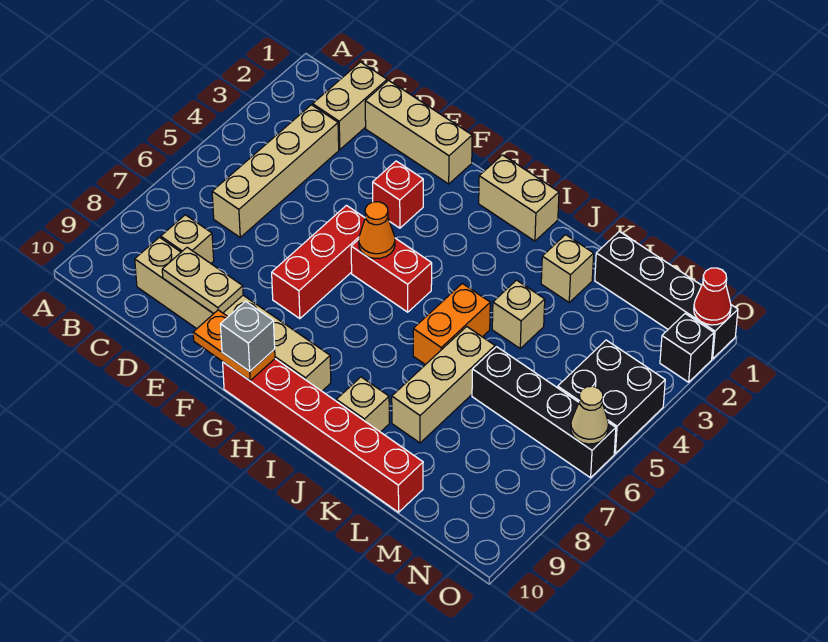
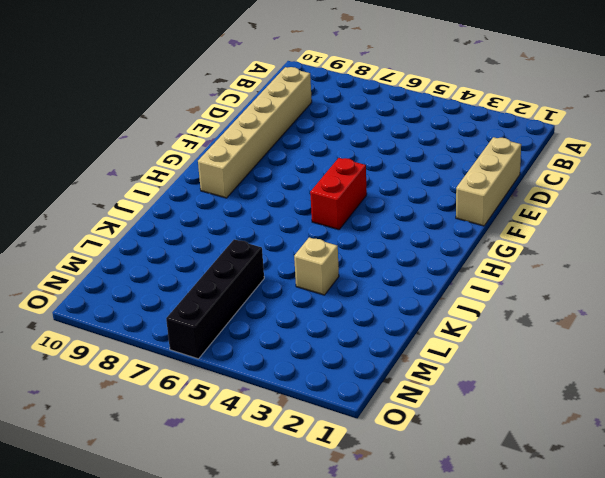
none -> tan 1x2 brick [313,62,387,150]
none -> tan 1x4 brick [212,105,339,237]
none -> tan 1x1 brick [161,215,214,263]

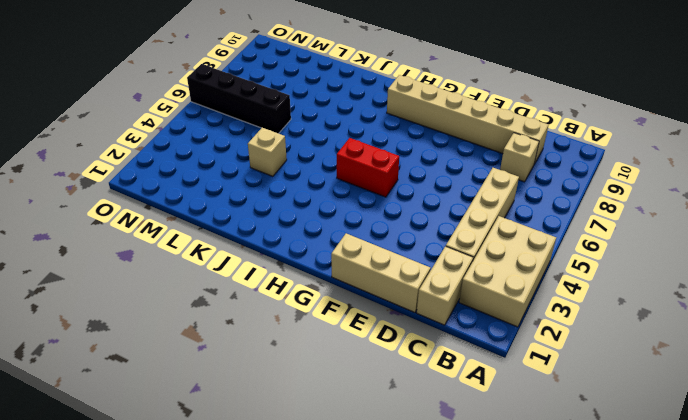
tan 2x3 brick [459,216,556,327] -> none
none -> red 1x1 brick [373,161,423,228]
none -> red 1x3 brick [272,205,365,319]
none -> red 1x6 brick [223,359,423,512]

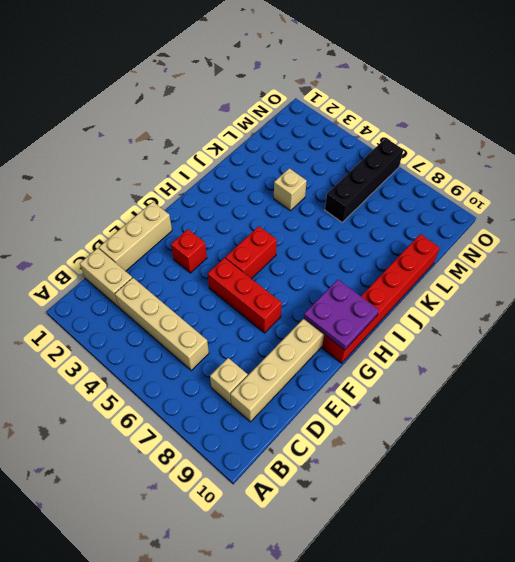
purple 2x2 plate [304,280,379,350] -> orange 1x2 plate [193,310,275,381]
none -> tan 1x2 brick [479,155,559,241]
none -> orange 1x2 brick [413,283,490,365]
none -> tan 1x1 brick [336,377,389,432]

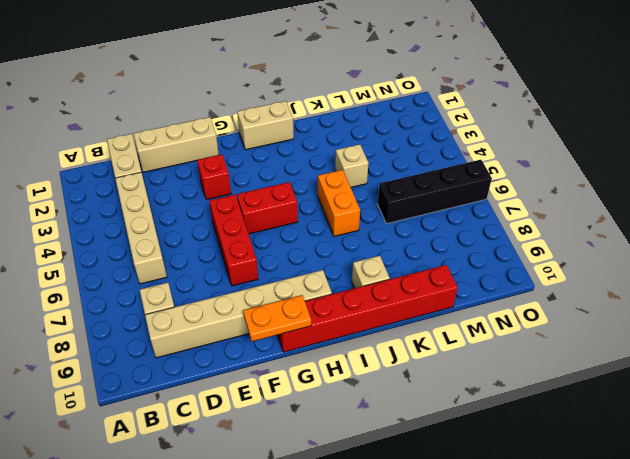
none -> tan 1x1 brick [541,235,594,302]
none -> tan 1x3 brick [392,327,495,443]
none -> black 1x4 brick [595,232,738,359]

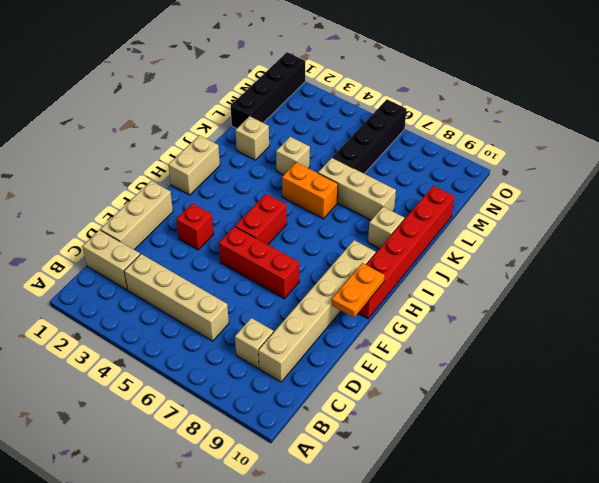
none -> black 2x2 brick [558,340,665,453]
none -> black 1x1 brick [660,314,714,382]
none -> tan 1x2 plate [162,247,243,314]

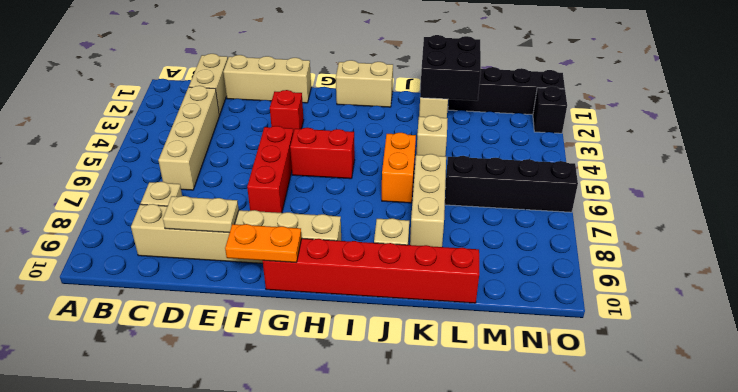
black 2x2 brick [420,35,481,101] -> black 2x2 brick moved to [558,340,665,453]
none -> orange 1x1 cone [359,202,395,259]
none -> red 1x1 cone [694,268,731,325]
none -> tan 1x1 cone [571,386,609,444]

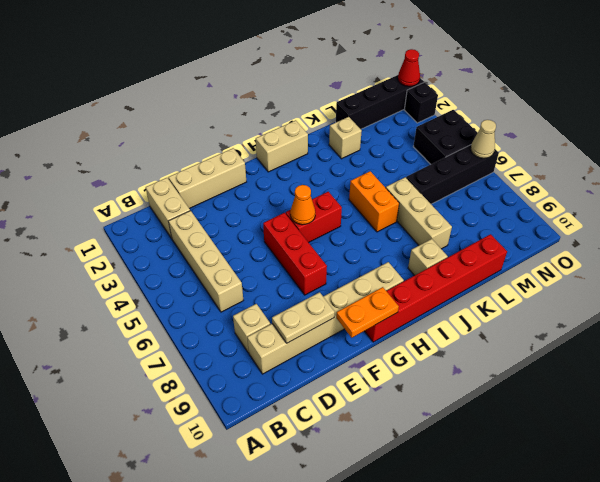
none -> red 1x1 brick [373,161,423,228]
none -> tan 1x1 brick [492,280,545,348]
none -> grey 1x1 brick [220,301,275,371]

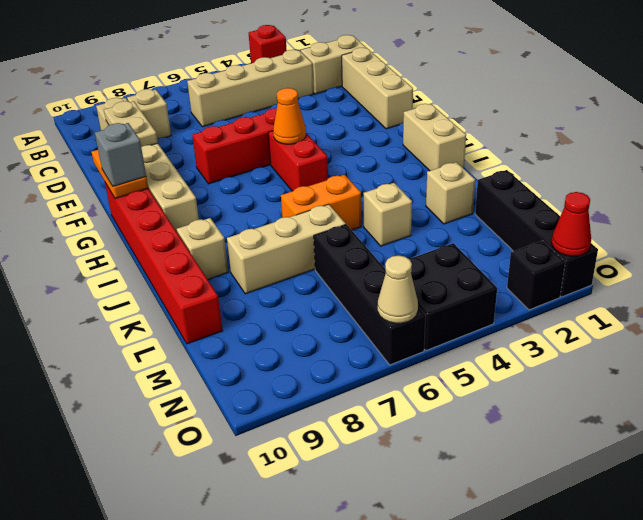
red 1x1 brick [249,25,287,63] -> red 1x1 brick moved to [373,161,423,228]

